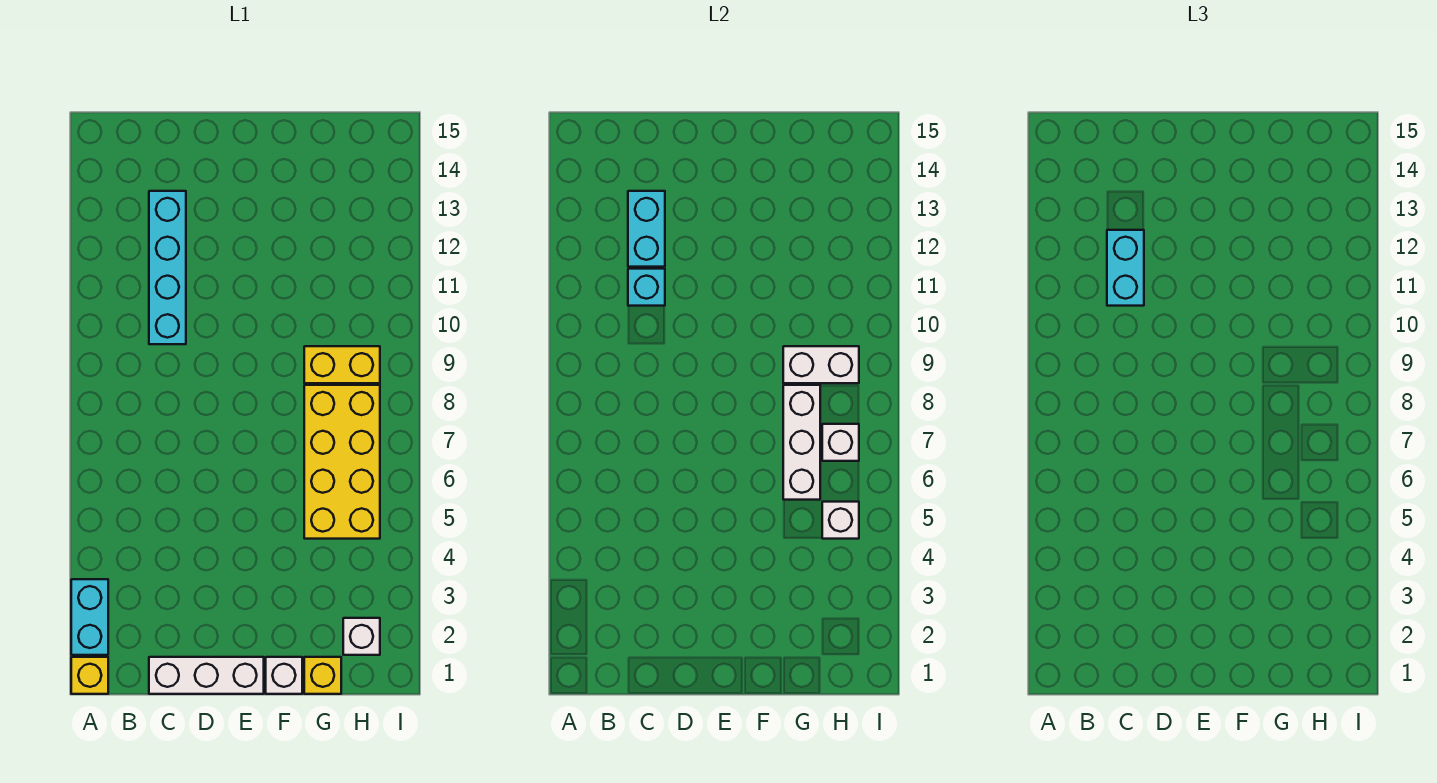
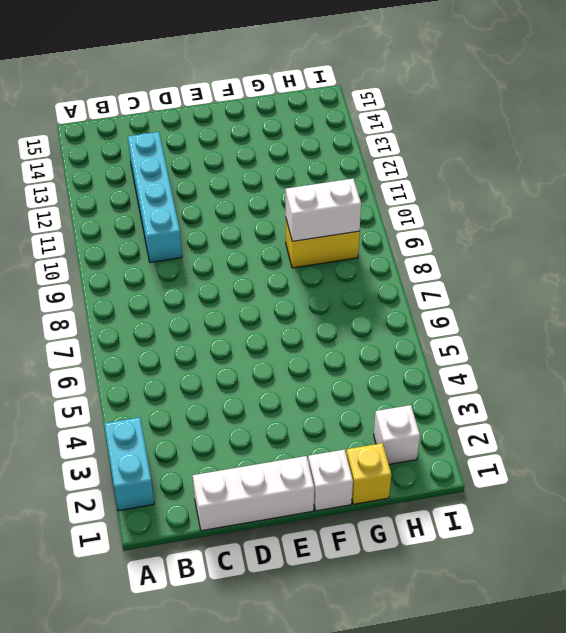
none -> yellow 1x1 brick [71,657,108,694]
none -> yellow 2x4 brick [304,385,380,539]
none -> cyan 1x1 brick [628,269,665,306]

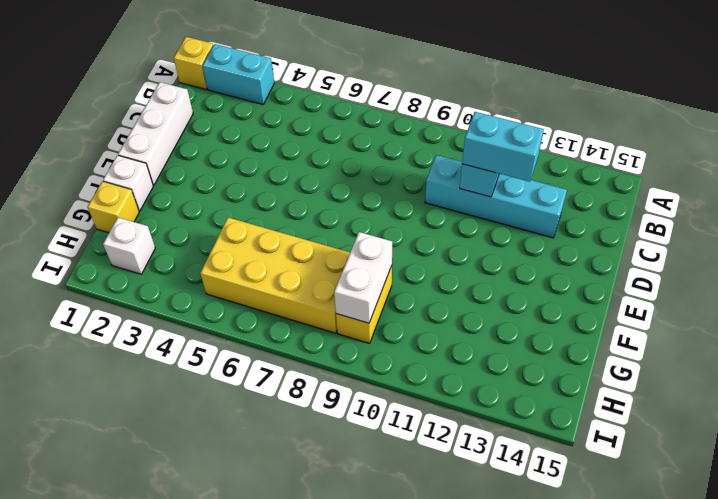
none -> cyan 1x2 brick [628,191,665,267]
none -> white 1x3 brick [783,385,820,500]
none -> white 1x1 brick [822,502,859,539]

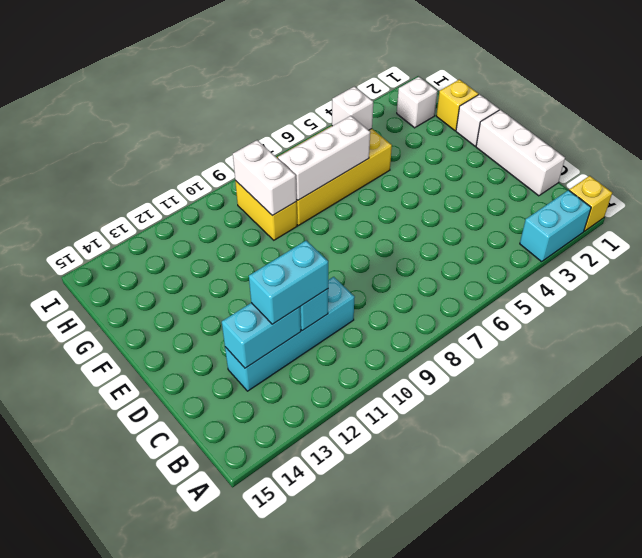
none -> white 1x1 brick [822,424,859,461]

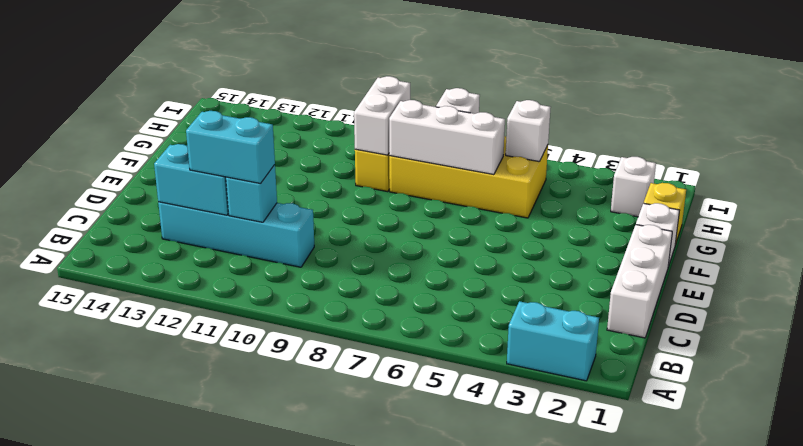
none -> yellow 1x1 brick [71,657,108,694]

